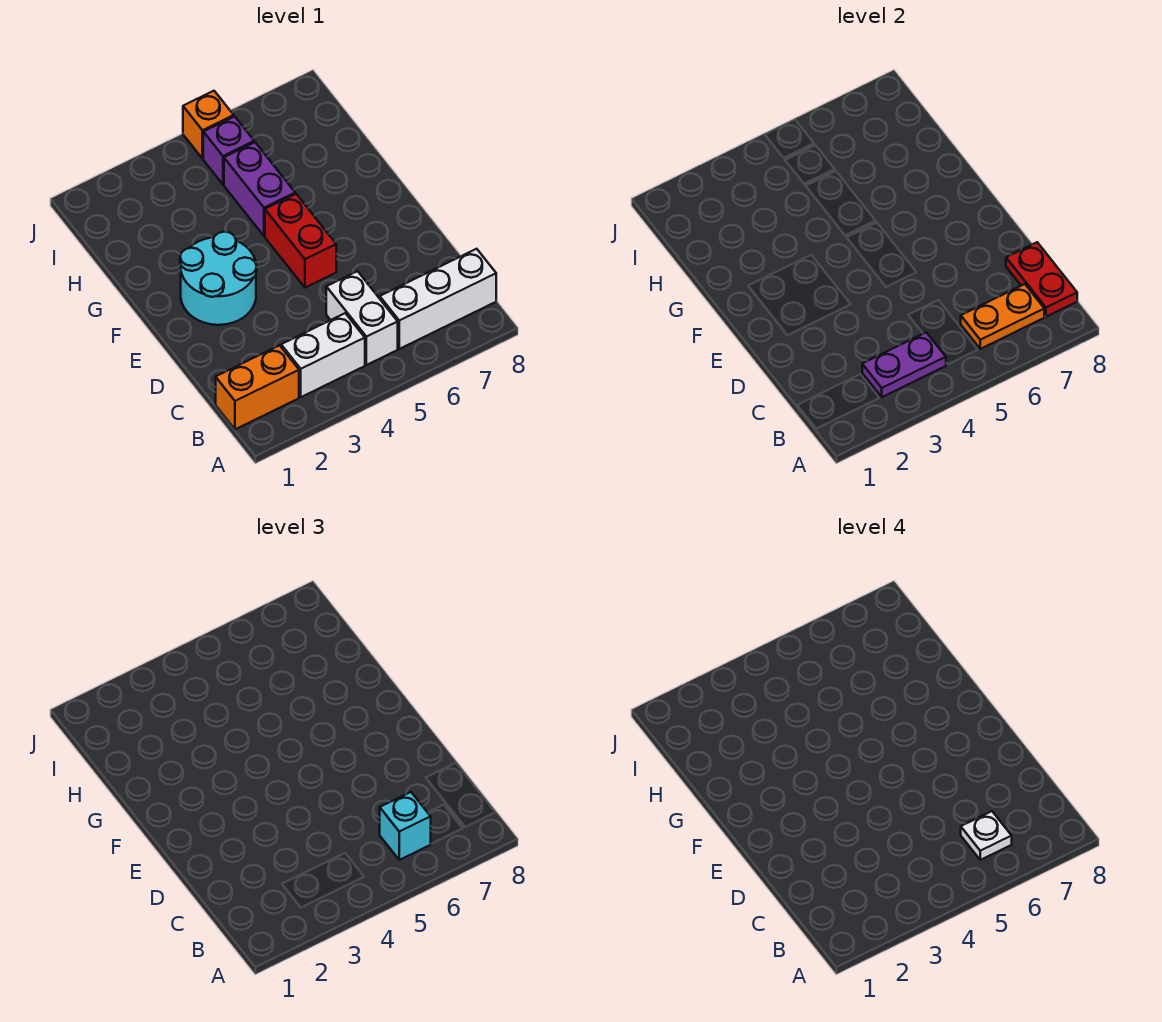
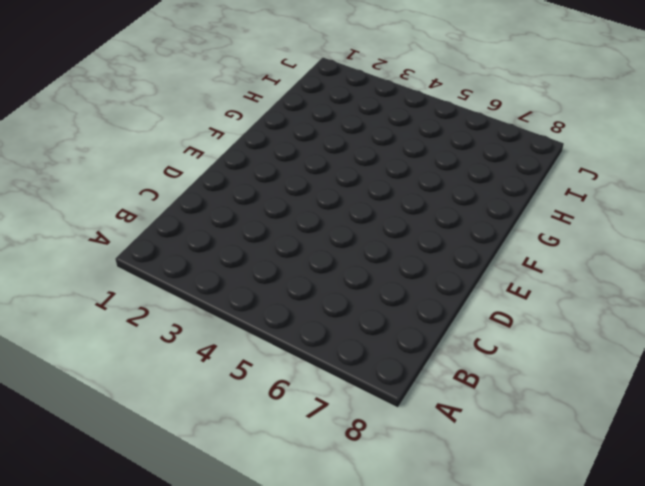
none -> orange 1x2 brick [216,345,299,429]
none -> white 1x2 brick [281,313,365,397]
none -> white 1x2 brick [326,271,398,365]

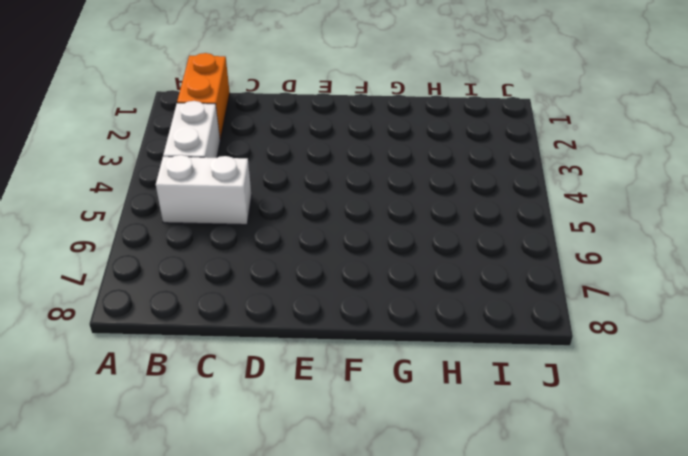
none -> white 1x3 brick [380,249,496,349]
none -> cyan 2x2 round brick [180,232,257,325]
none -> red 1x2 brick [265,194,336,288]

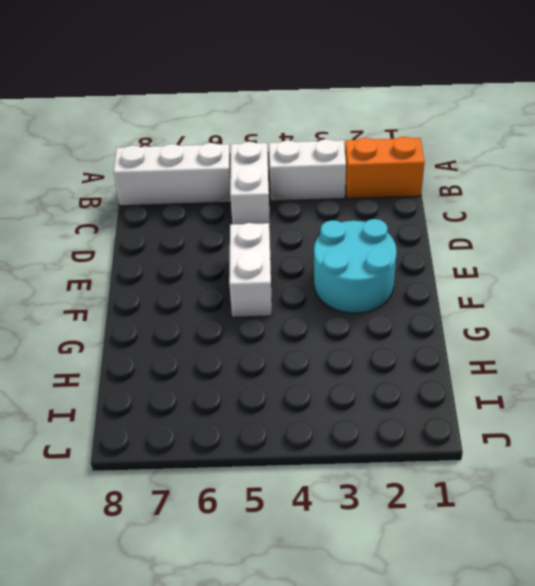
white 1x2 brick [229,223,272,317] -> red 1x2 brick [265,194,336,288]
none -> purple 1x2 brick [224,142,295,236]
none -> purple 1x1 brick [203,116,254,184]
none -> orange 1x1 brick [183,91,234,159]

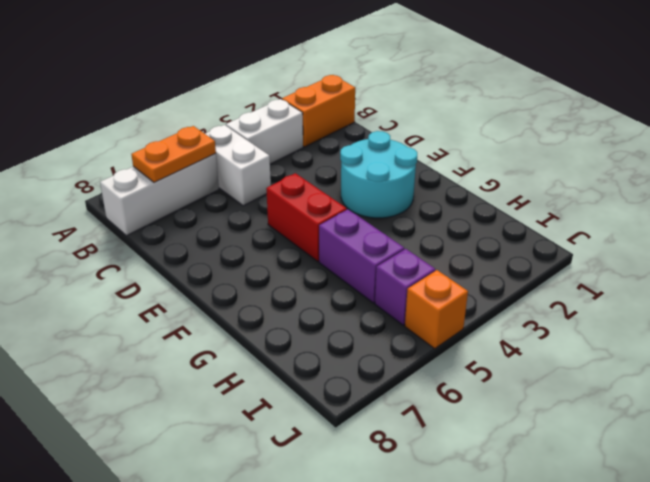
none -> purple 1x2 plate [862,332,946,397]
none -> red 1x2 plate [1006,242,1077,317]
none -> cyan 1x1 brick [380,792,431,860]

